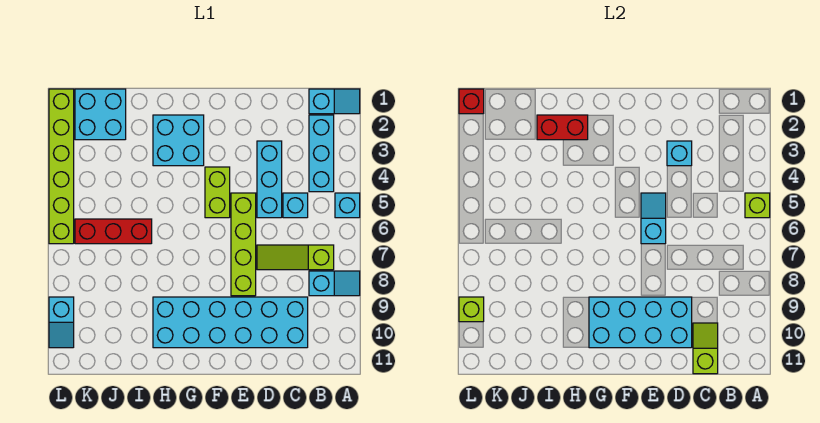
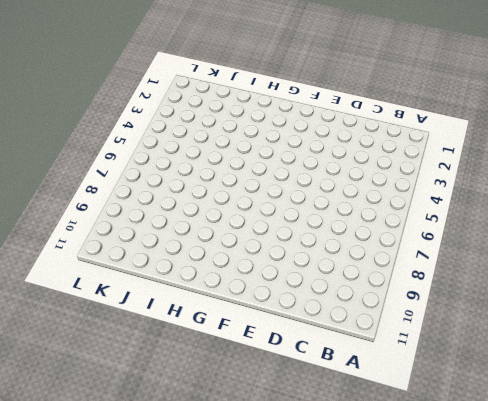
none -> cyan 1x2 slope [309,89,360,114]
none -> cyan 1x1 brick [335,193,360,218]
none -> cyan 1x2 slope [309,271,360,296]

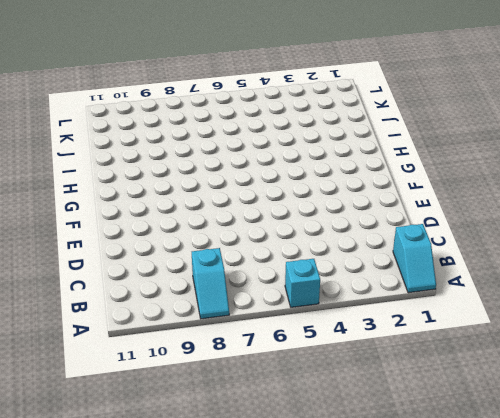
none -> cyan 1x3 brick [309,115,334,192]
none -> lime 1x3 slope [257,245,334,270]
none -> cyan 1x1 brick [283,193,308,218]

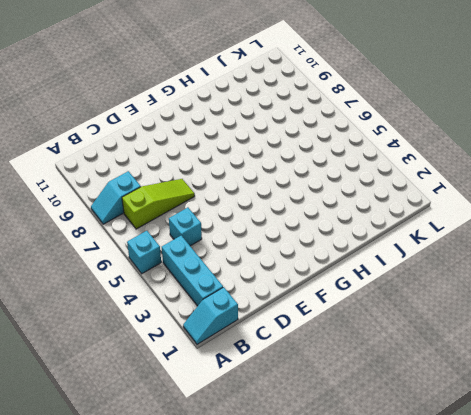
none -> cyan 2x6 brick [153,297,308,348]
none -> cyan 1x3 brick [257,141,282,218]
none -> lime 1x4 brick [231,193,256,296]

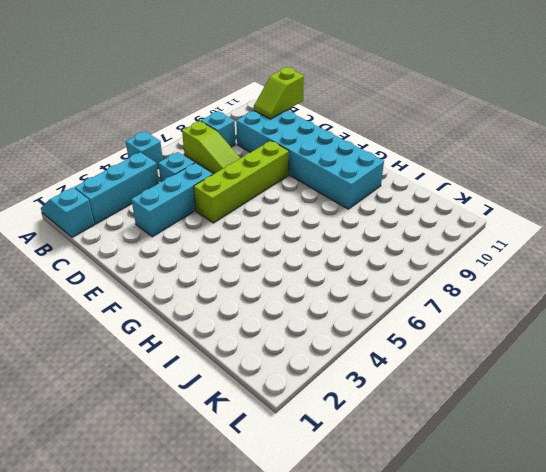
none -> lime 1x2 brick [205,167,230,218]
none -> cyan 2x2 brick [153,115,204,166]
none -> red 1x3 brick [75,219,152,244]

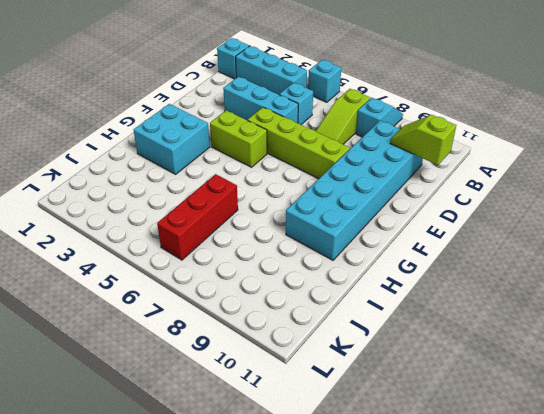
none -> cyan 2x2 brick [75,89,126,140]
none -> lime 1x6 brick [49,89,74,244]
none -> cyan 1x2 slope [49,297,74,348]

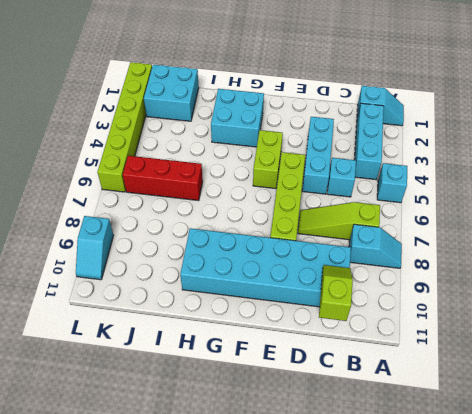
none -> lime 1x1 brick [745,193,770,218]
none -> cyan 1x1 brick [667,141,692,166]
none -> cyan 2x4 brick [589,297,692,348]

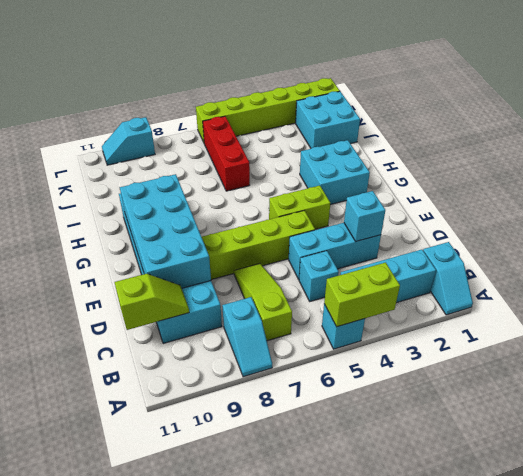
lime 1x2 brick [324,262,400,327] -> lime 1x1 brick [745,193,770,218]
none -> cyan 1x2 slope [641,193,666,244]
none -> red 1x2 brick [537,115,588,140]
none -> red 1x1 brick [459,89,484,114]

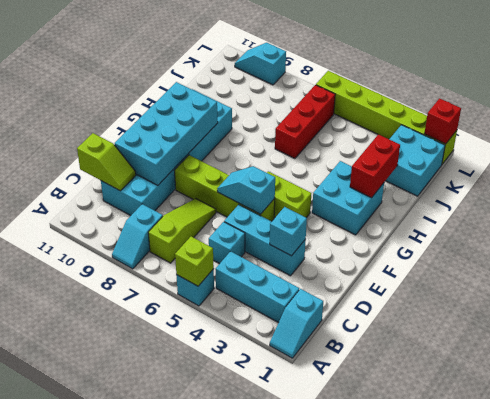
cyan 1x2 slope [217,166,275,214] -> cyan 1x2 slope turned to [641,193,666,244]
none -> lime 1x1 brick [459,297,484,322]

